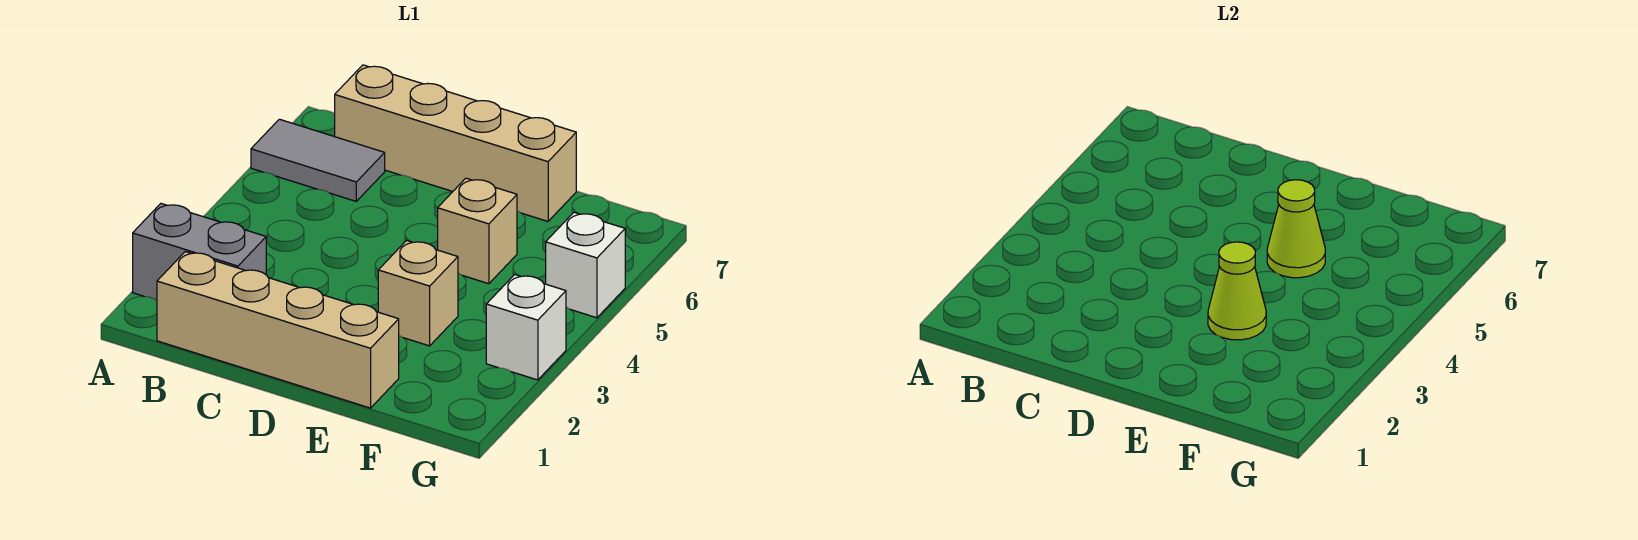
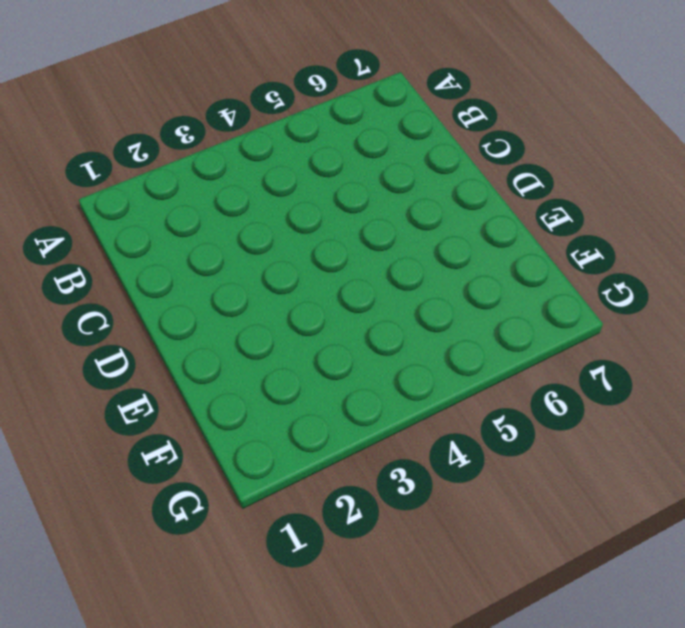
none -> grey 1x2 brick [133,204,266,300]
none -> grey 1x2 tile [251,119,385,201]

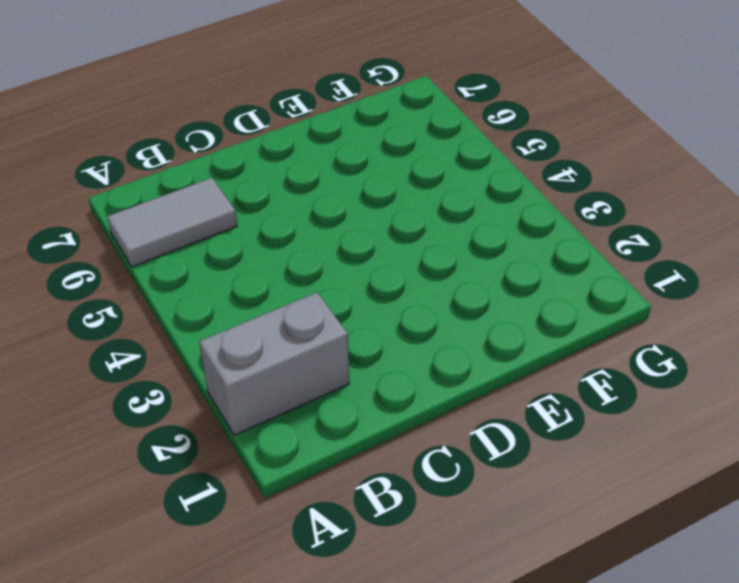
none -> tan 1x4 brick [157,252,399,408]
none -> tan 1x4 brick [335,65,576,221]

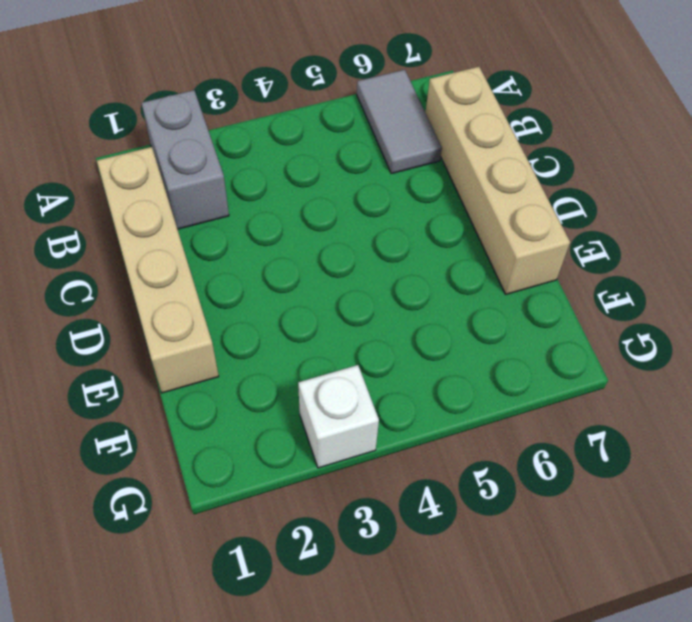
none -> tan 1x1 brick [378,240,458,346]
none -> tan 1x1 brick [438,178,517,284]

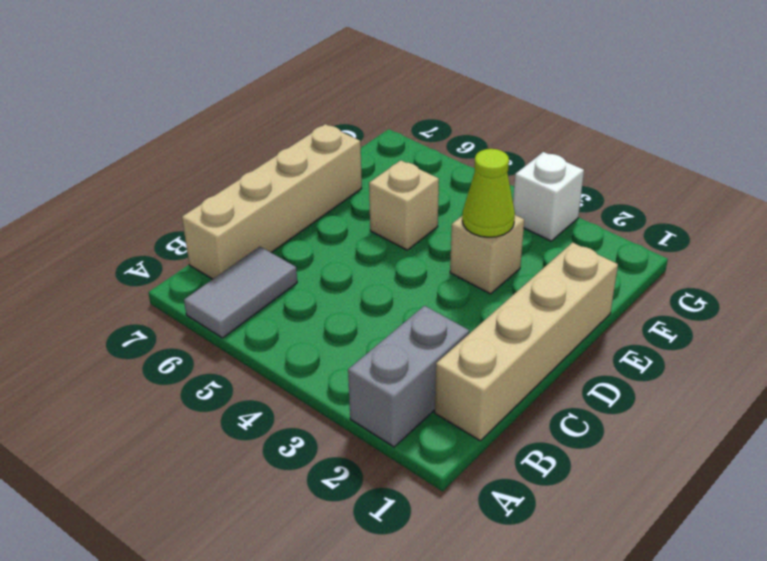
none -> white 1x1 brick [546,212,625,318]
none -> lime 1x1 cone [1267,180,1325,278]

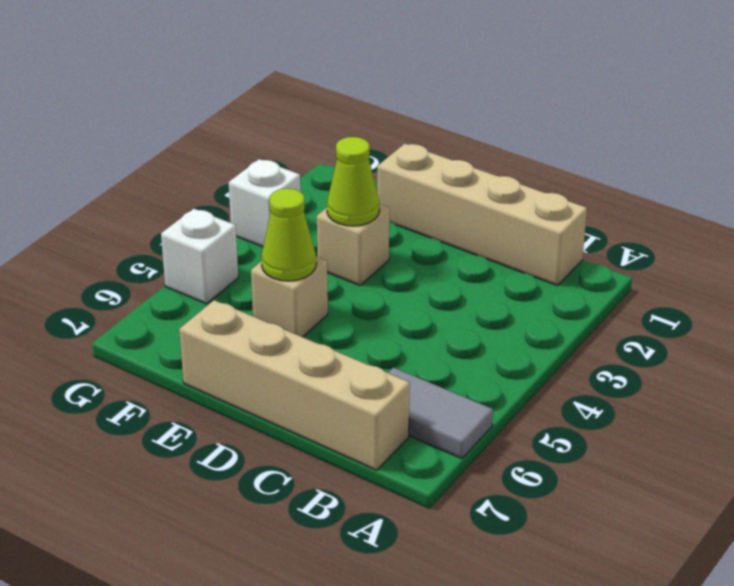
none -> grey 1x2 brick [133,204,266,300]

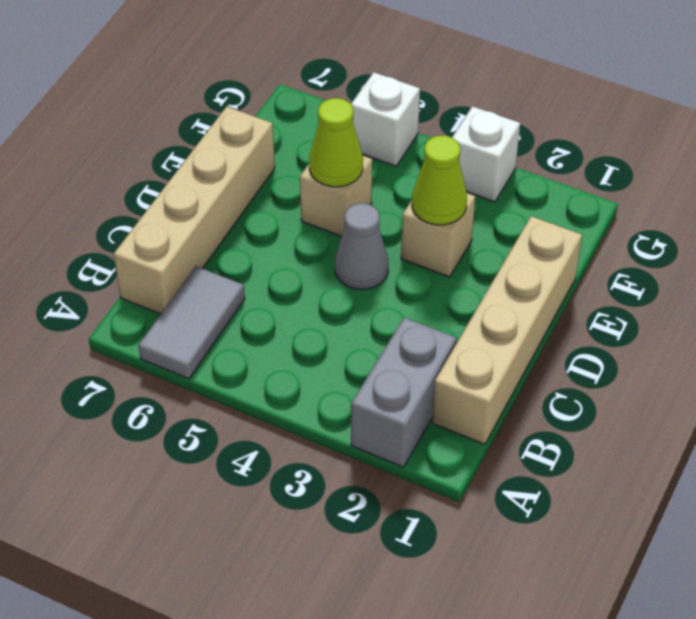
grey 1x1 cone [335,203,388,289] -> none

